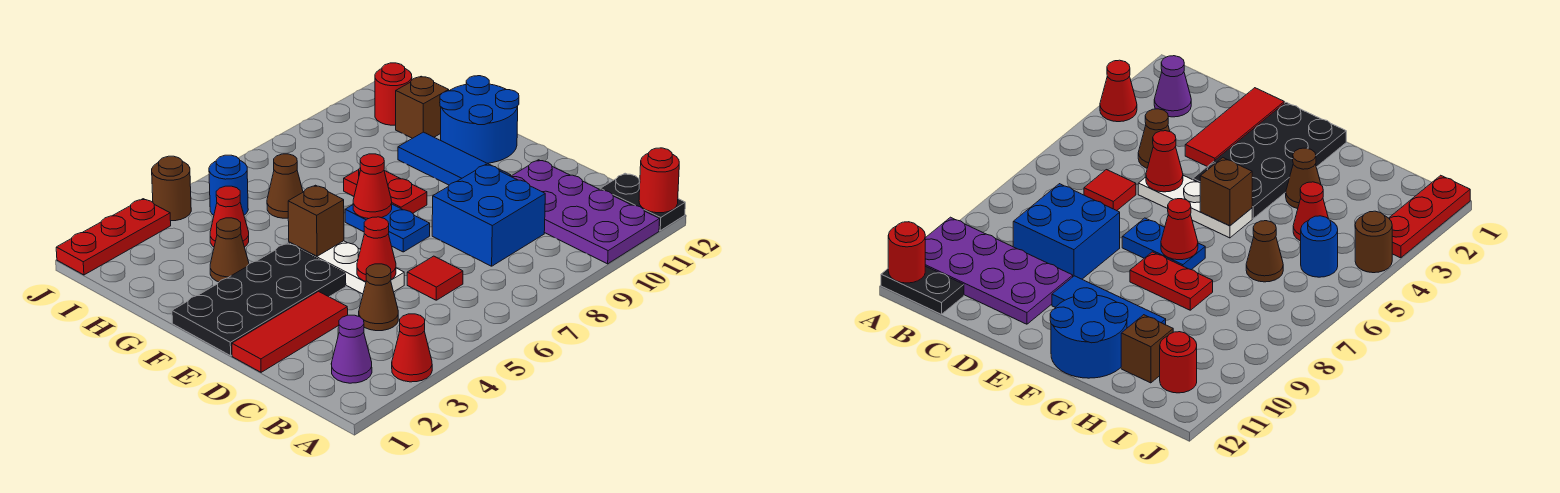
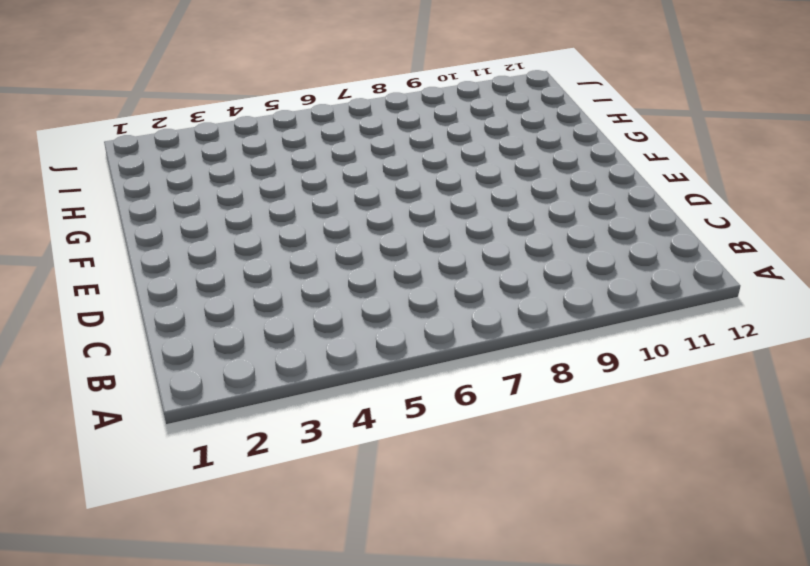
none -> red 1x1 cone [392,314,432,382]
none -> purple 2x4 plate [511,160,660,264]
none -> black 1x2 plate [600,173,685,230]

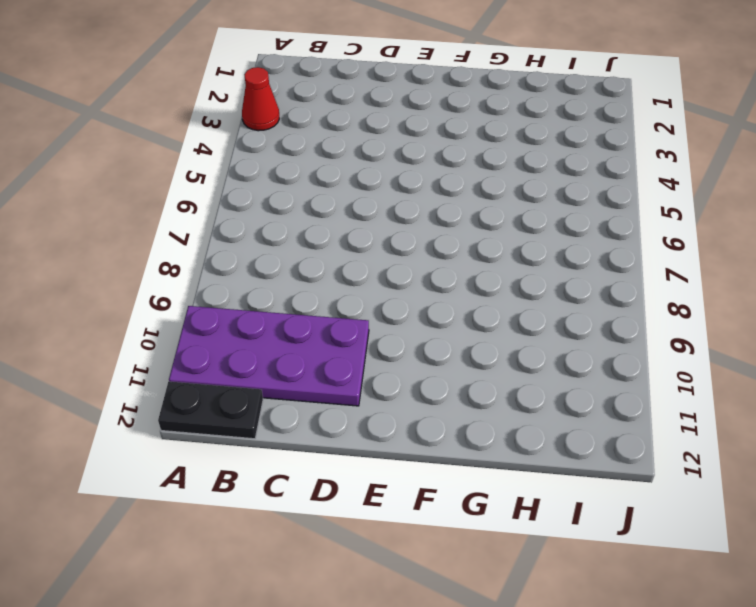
none -> purple 1x1 cone [331,315,372,383]
none -> brown 1x1 cone [359,264,398,331]
none -> red 1x1 tile [407,256,463,300]

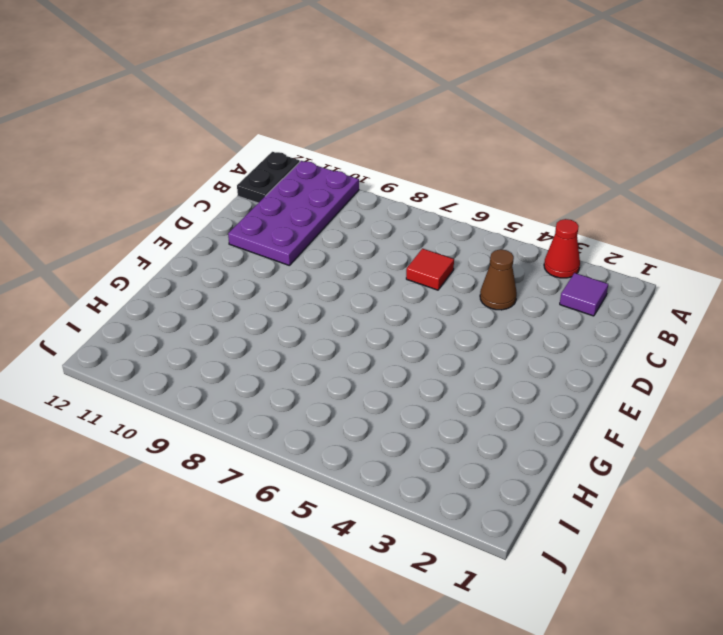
purple 1x1 tile [560,273,608,316] -> purple 1x1 cone [331,315,372,383]
none -> blue 2x2 brick [432,164,545,266]
none -> red 1x3 tile [232,291,348,372]
none -> white 1x3 plate [289,241,404,294]

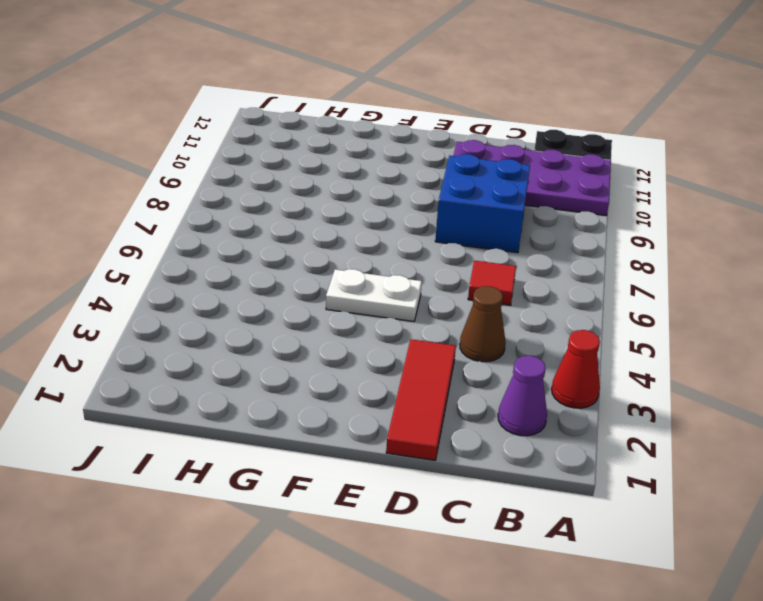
white 1x2 plate [326,269,422,321] -> white 1x3 plate [289,241,404,294]
none -> black 2x4 plate [172,243,346,356]
none -> blue 1x2 plate [345,204,430,252]
none -> blue 1x3 tile [398,132,511,185]

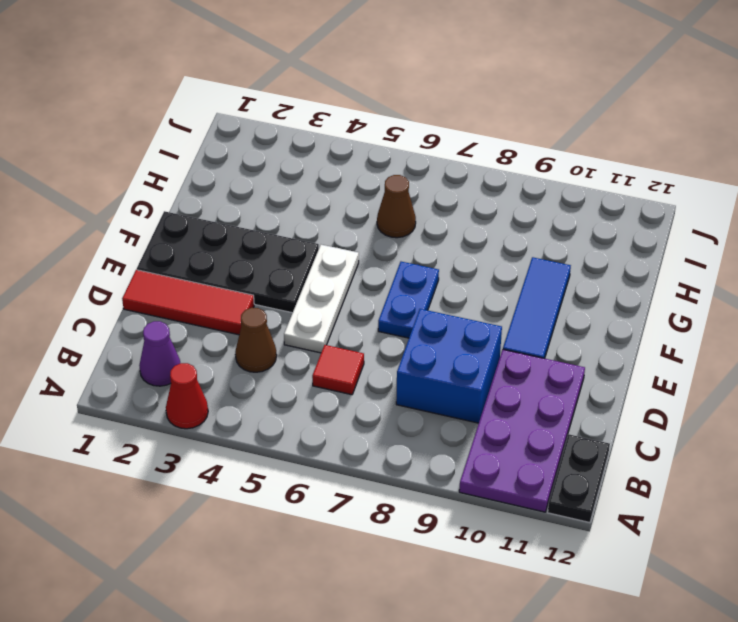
none -> red 1x2 plate [344,168,427,213]
none -> blue 2x2 round brick [440,76,519,163]
none -> brown 1x1 cone [210,218,249,282]

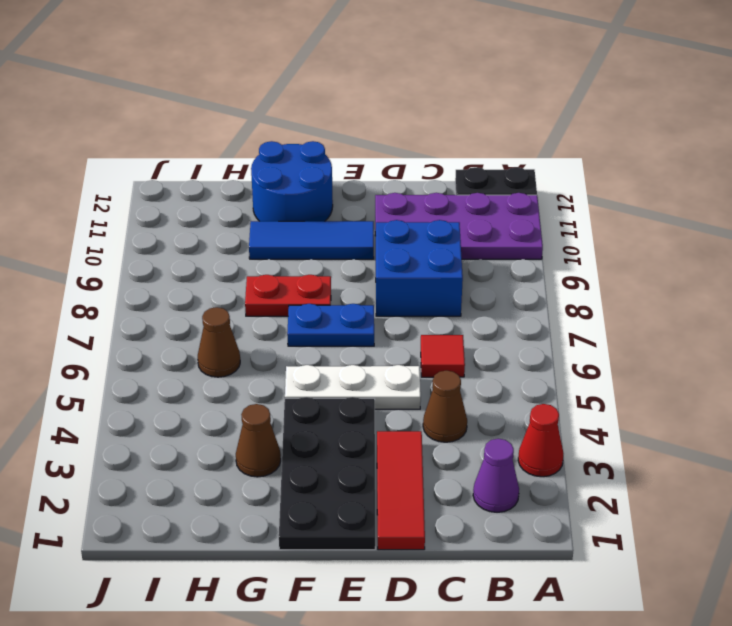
none -> red 1x1 cone [210,186,249,247]
none -> brown 1x1 brick [396,76,449,138]
none -> blue 1x1 round brick [209,155,248,215]

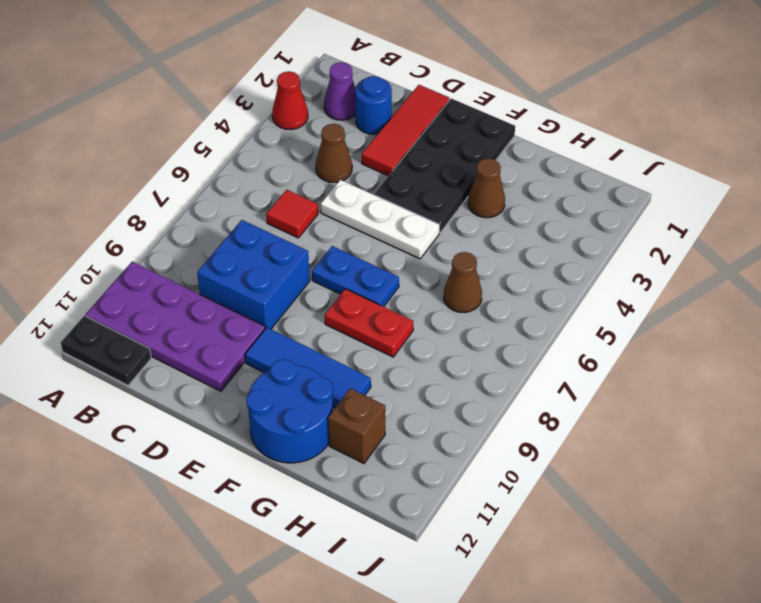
blue 1x1 round brick [355,76,392,134] -> blue 1x1 round brick moved to [209,155,248,215]
none -> red 1x1 cone [210,186,249,247]
none -> red 1x1 round brick [375,63,412,125]
none -> red 1x3 plate [56,199,171,275]

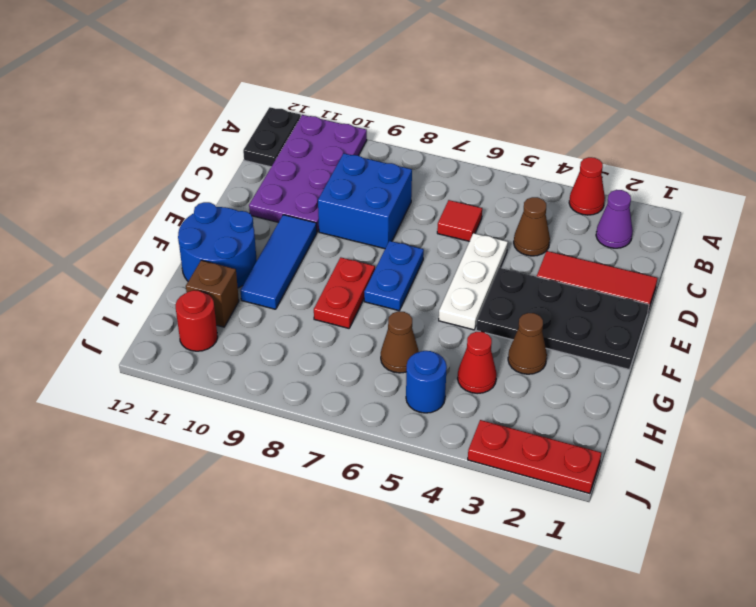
none -> brown 1x1 round brick [152,156,191,221]
none -> red 1x1 round brick [639,148,679,213]
none -> red 1x1 cone [357,217,396,281]

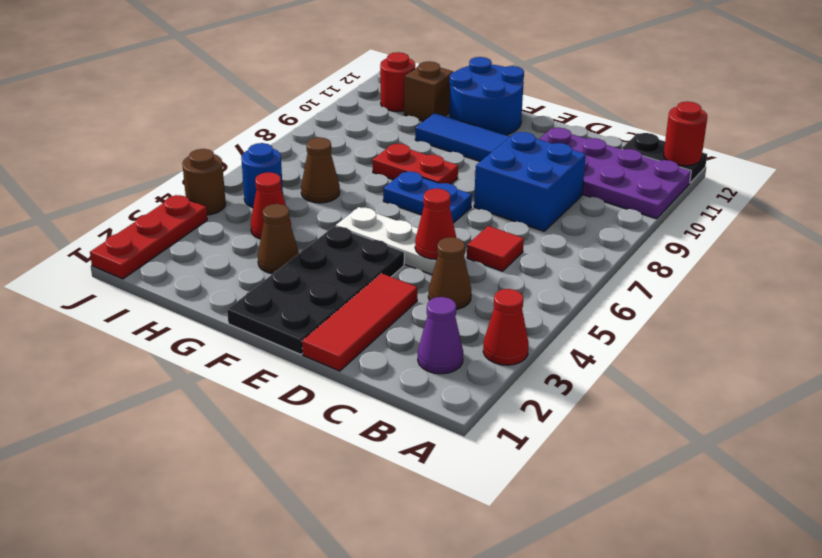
none -> brown 1x1 brick [288,185,344,256]
none -> red 1x1 cone [353,154,392,219]

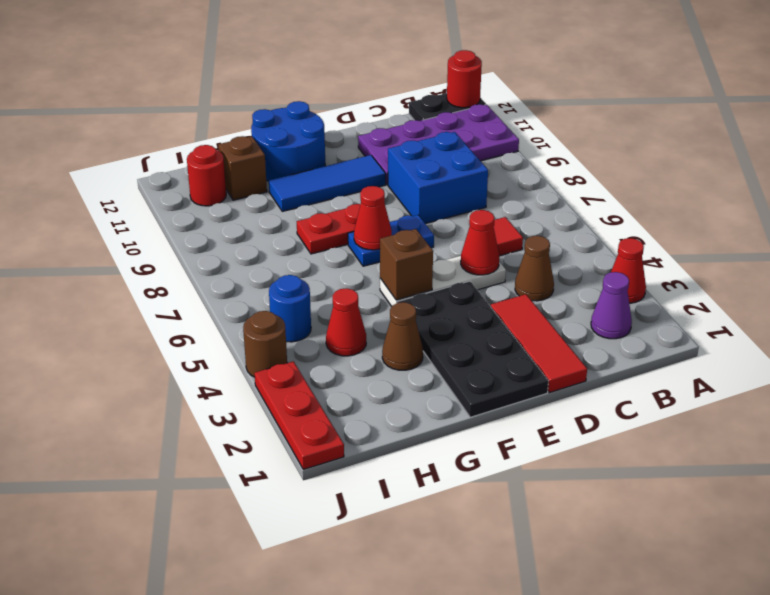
none -> brown 1x1 cone [267,154,303,218]

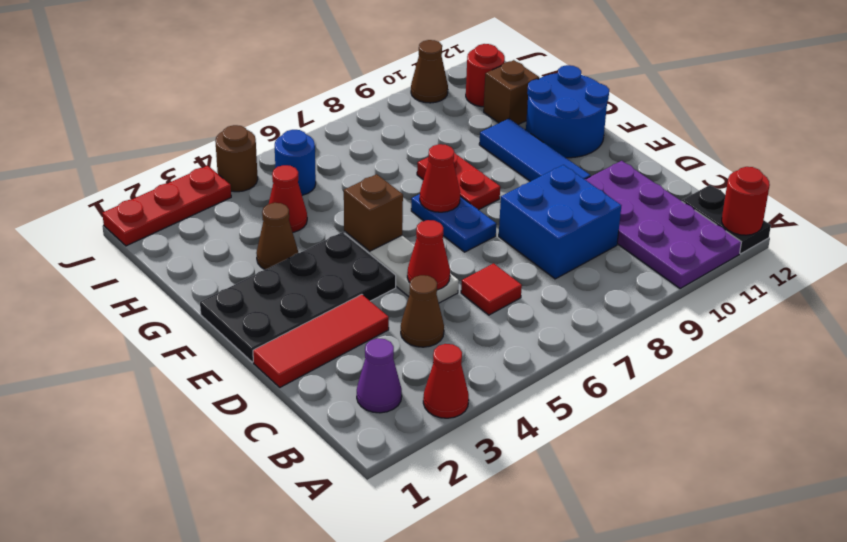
brown 1x1 cone [411,40,448,103] -> brown 1x1 cone moved to [267,154,303,218]

